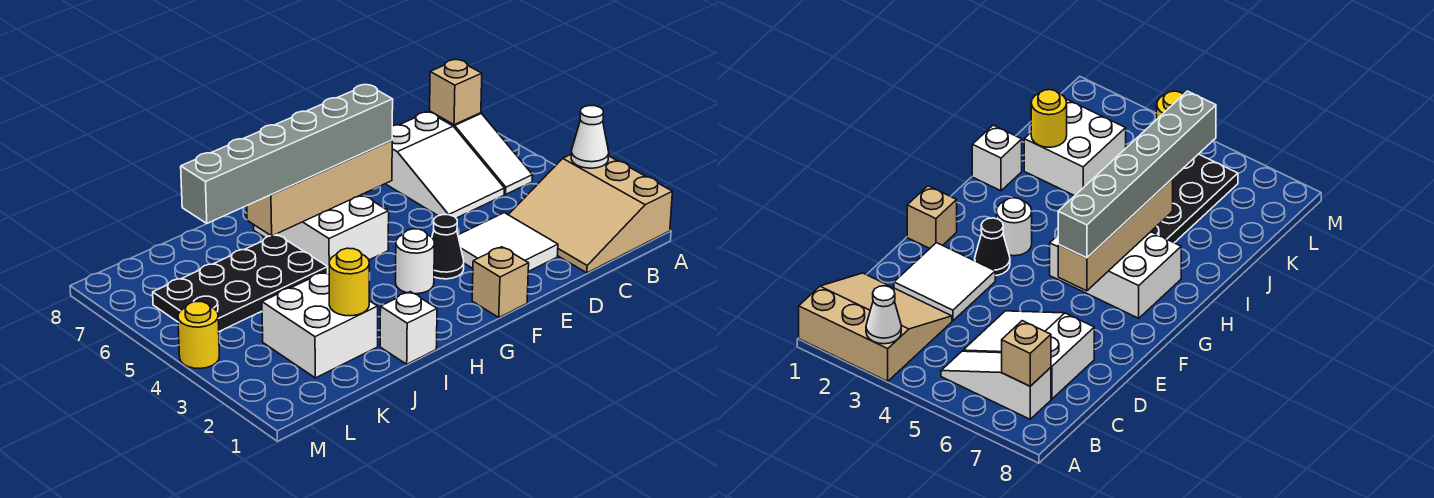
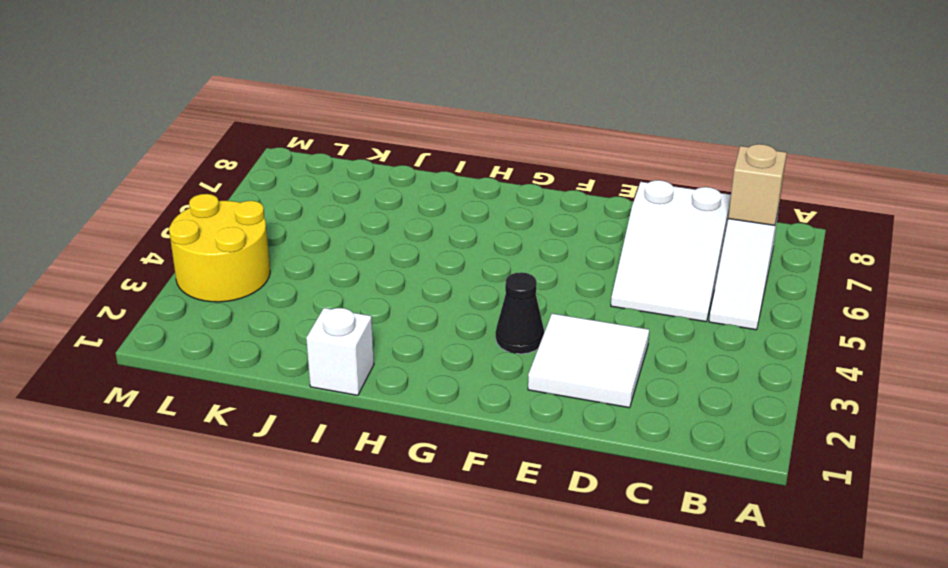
yellow 2x2 round brick [169,194,270,302] -> yellow 1x1 round brick [178,302,219,369]
none -> tan 3x3 slope [508,155,672,273]
none -> tan 1x1 brick [472,247,529,318]
none -> white 1x1 round brick [396,229,435,294]

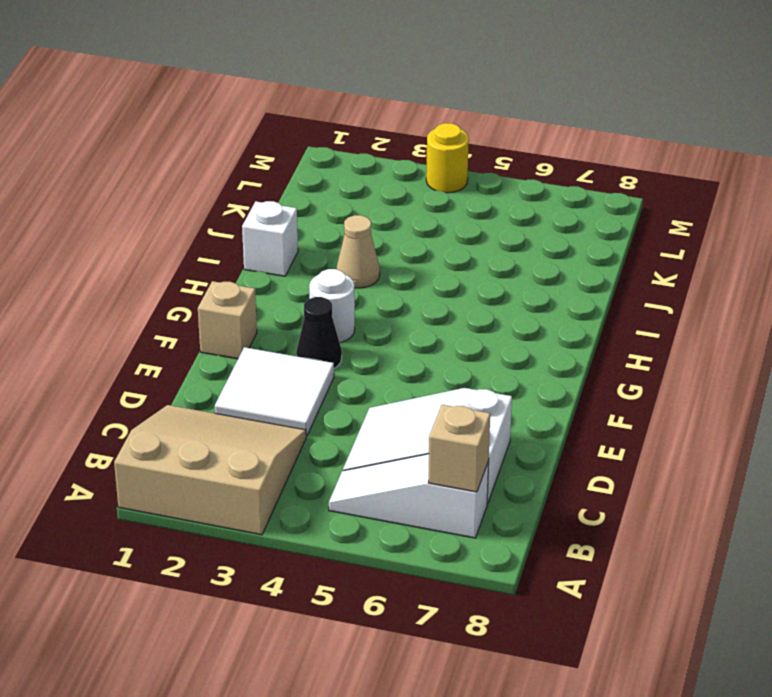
tan 1x1 cone [336,215,380,288] -> none
none -> white 2x3 brick [254,195,389,274]
none -> black 2x4 plate [153,235,328,331]
none -> white 2x2 brick [262,272,378,378]

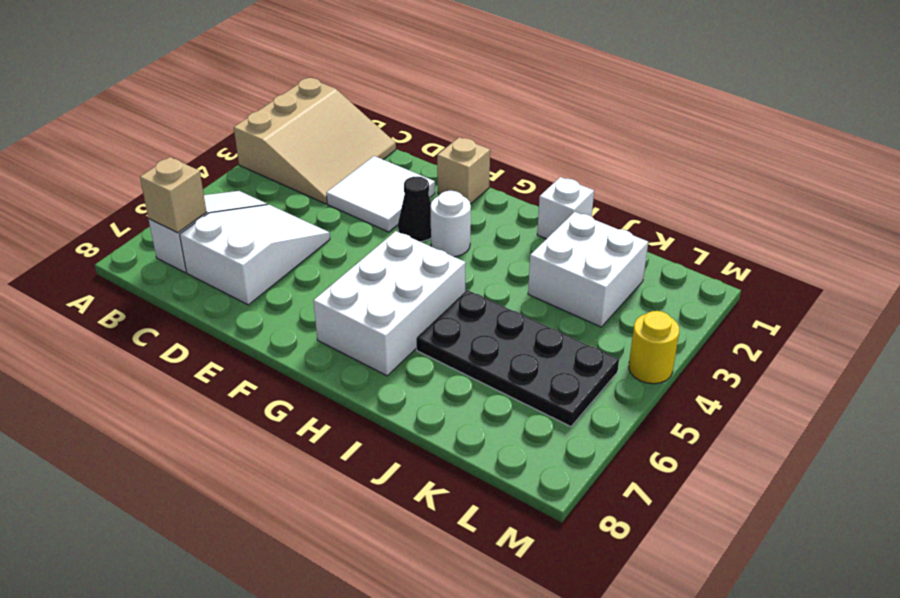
none -> white 1x1 cone [571,106,609,168]
none -> tan 1x4 brick [247,140,392,236]
none -> yellow 1x1 round brick [329,248,369,316]

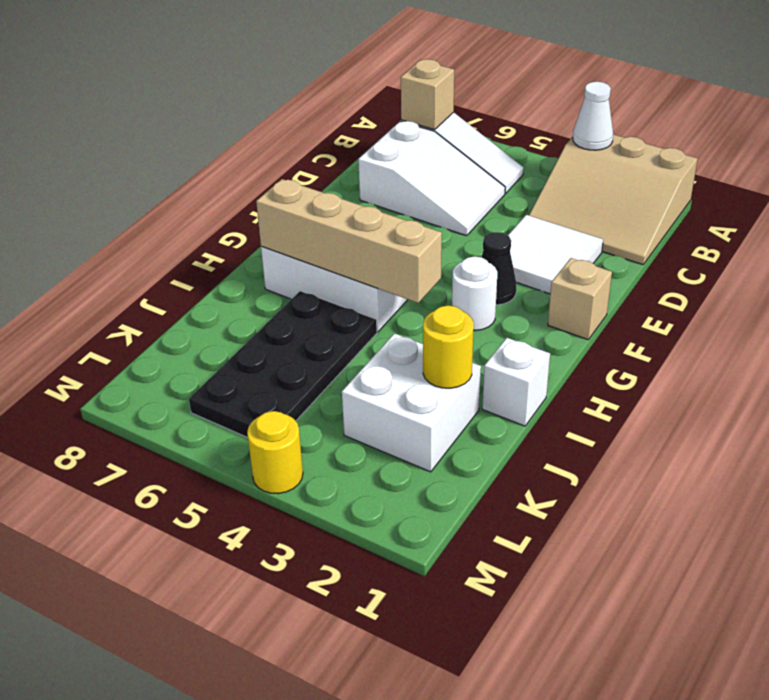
tan 1x4 brick [256,179,442,303] -> tan 1x4 brick turned to [247,140,392,236]
none -> grey 1x6 brick [181,85,393,224]

